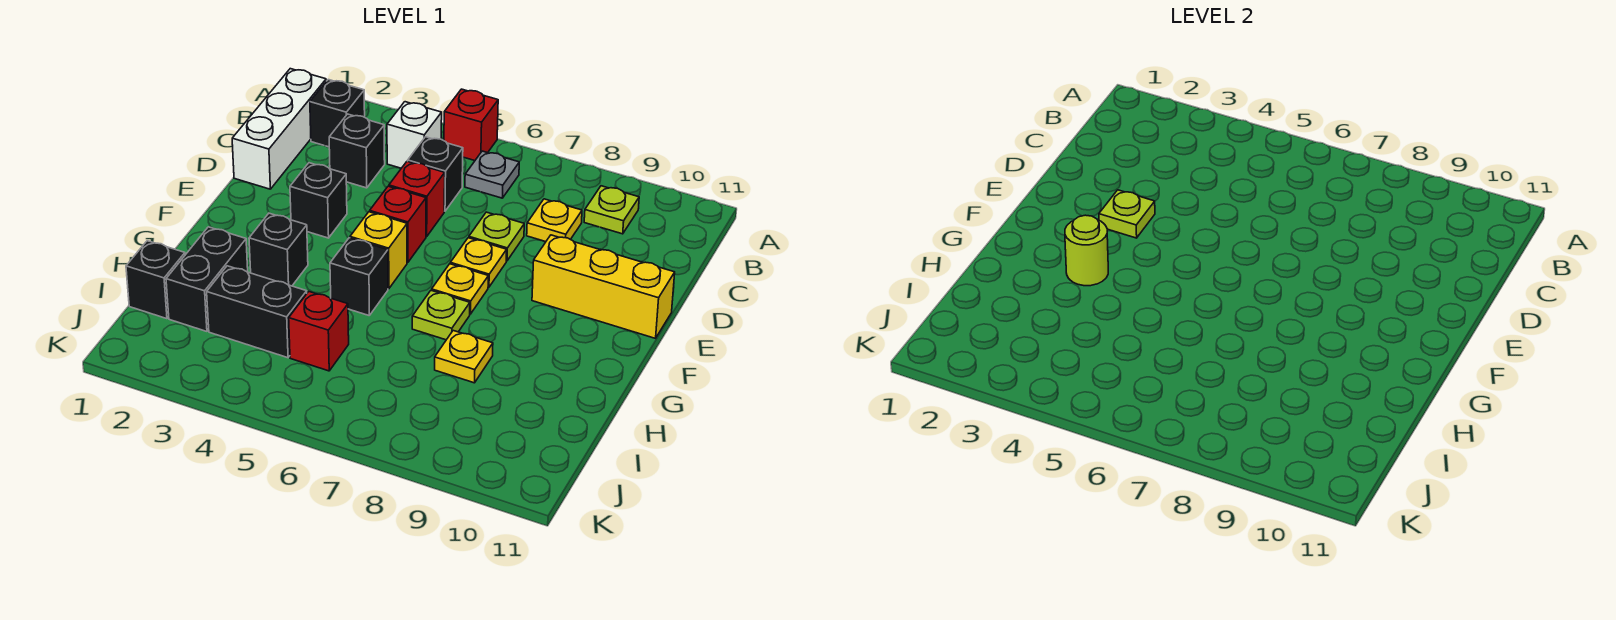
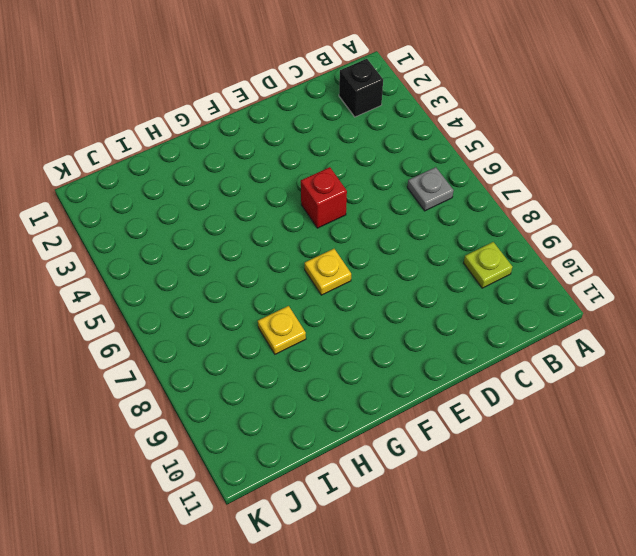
none -> red 1x1 brick [444,89,498,161]
none -> white 1x3 brick [232,69,326,189]
none -> white 1x1 brick [387,102,442,168]

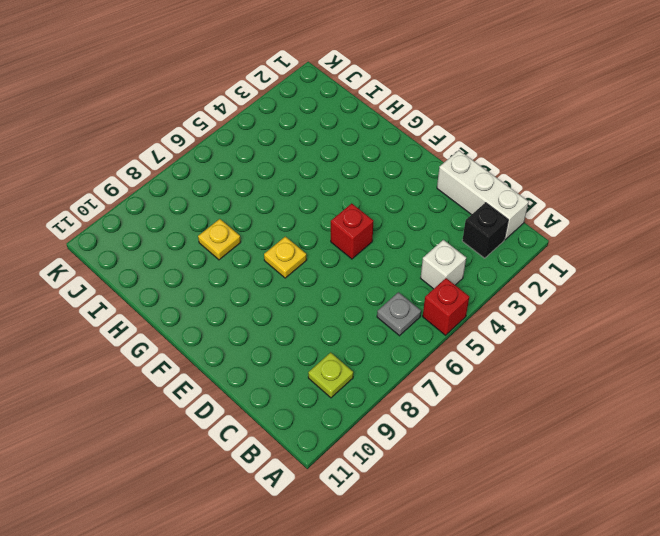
none -> black 1x1 brick [329,114,385,188]
none -> black 1x1 brick [408,137,463,211]
none -> yellow 1x1 plate [527,199,582,242]

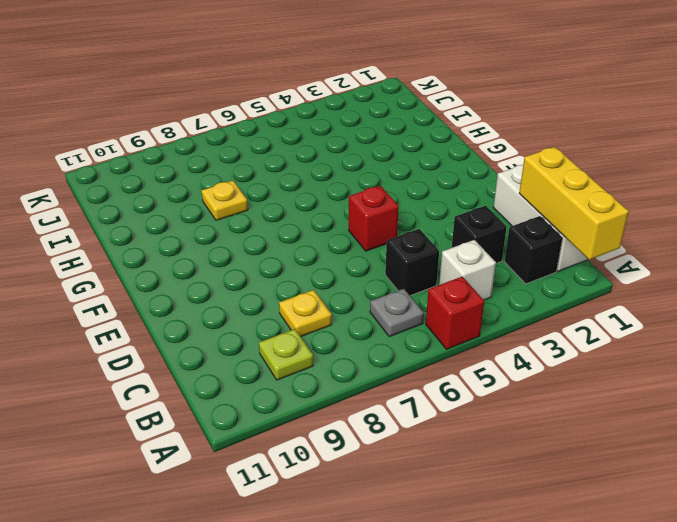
yellow 1x3 brick [519,147,629,260] -> yellow 1x3 brick turned to [532,235,675,338]
none -> red 1x1 brick [389,161,445,237]
none -> lime 1x1 plate [469,212,524,261]
none -> black 1x1 brick [290,163,347,238]

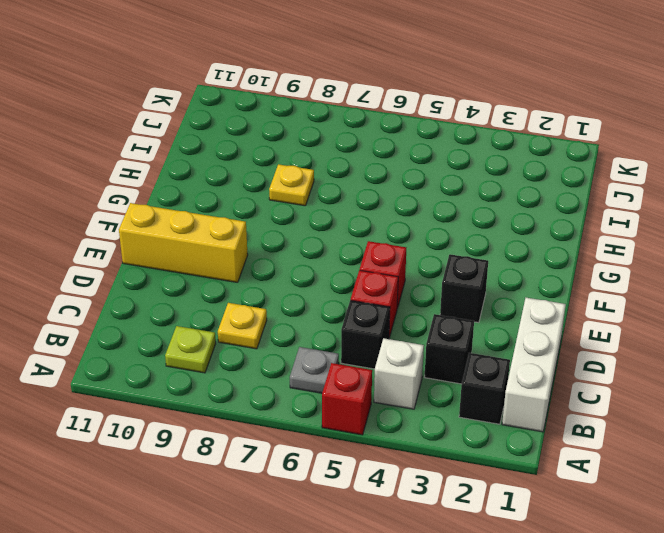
none -> lime 1x1 plate [469,212,524,261]
none -> yellow 1x1 plate [450,238,507,287]
none -> yellow 1x1 brick [350,212,407,289]

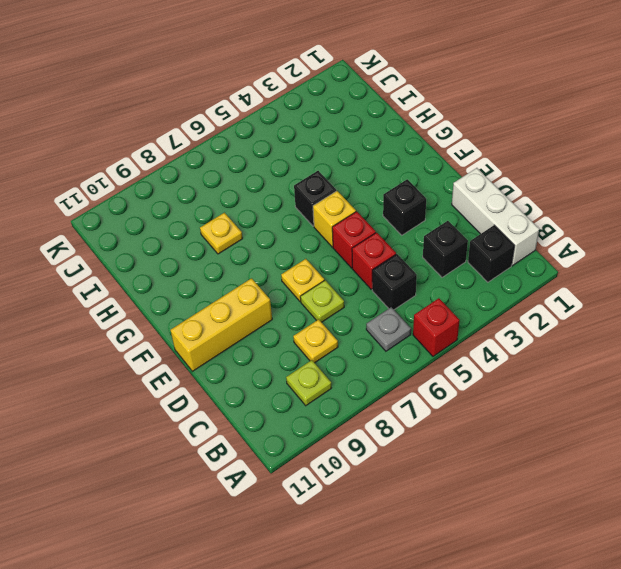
none -> white 1x1 brick [387,102,442,168]
none -> yellow 1x1 plate [432,264,488,314]
none -> black 1x1 brick [249,213,308,286]

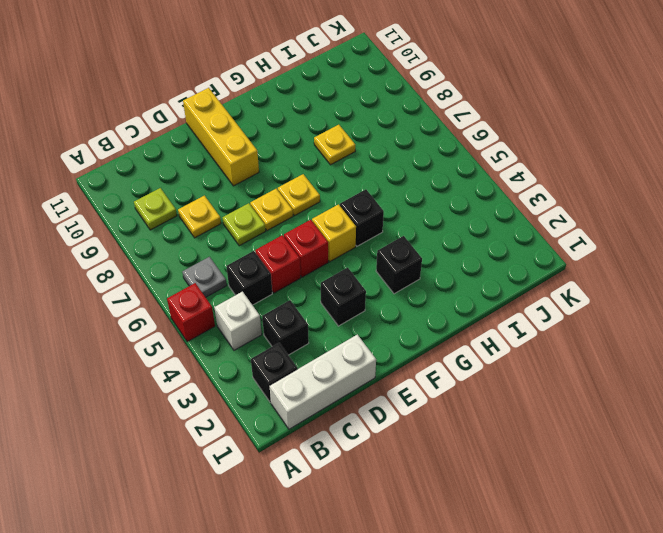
none -> lime 1x1 plate [412,290,470,340]
none -> black 1x2 brick [166,227,248,331]
none -> black 1x1 brick [126,241,185,319]

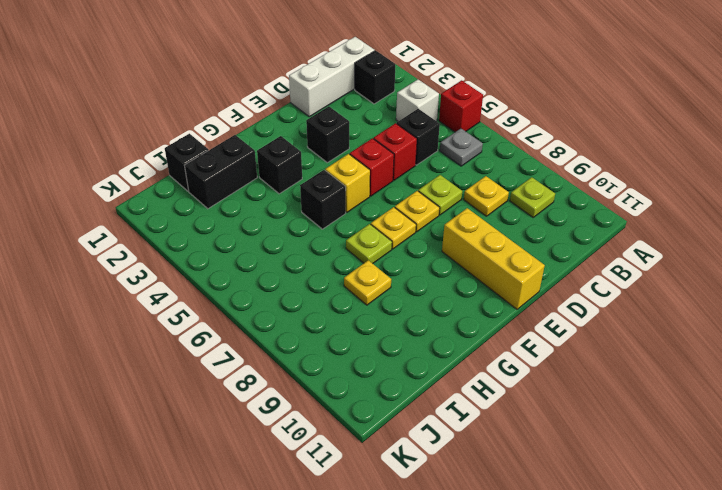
none -> black 1x1 brick [329,114,385,188]
none -> black 1x2 brick [207,266,307,358]
none -> red 1x1 brick [289,292,349,371]

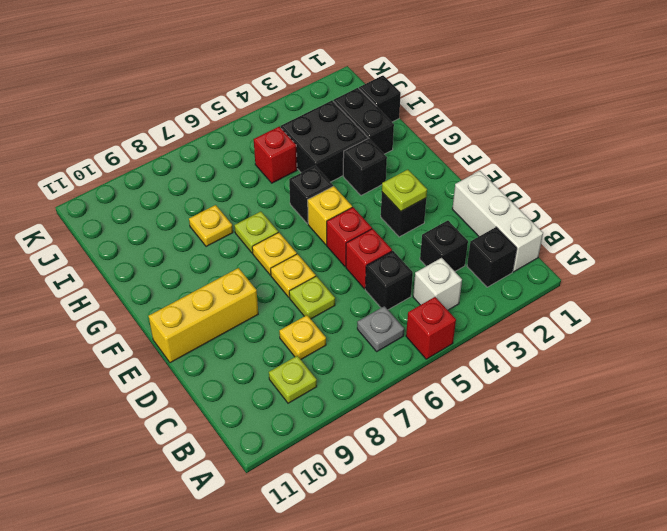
black 2x2 brick [281,100,368,182] -> black 1x2 brick [207,266,307,358]
none -> lime 1x1 round brick [1065,215,1108,286]

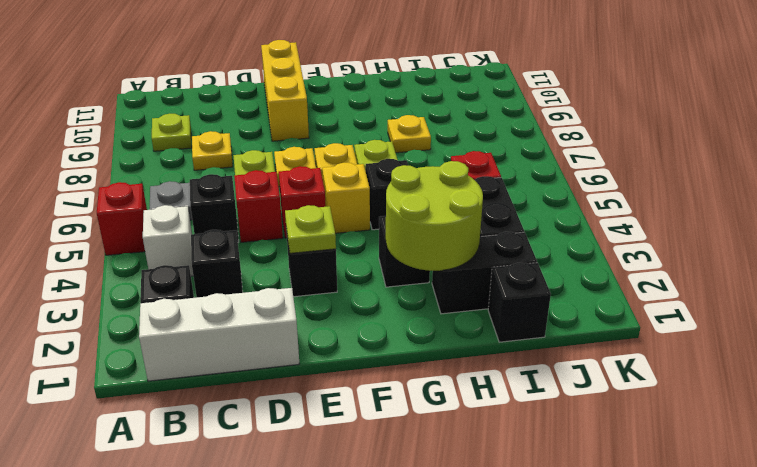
lime 2x2 round brick [386,161,483,271] -> lime 1x1 round brick [1065,215,1108,286]

